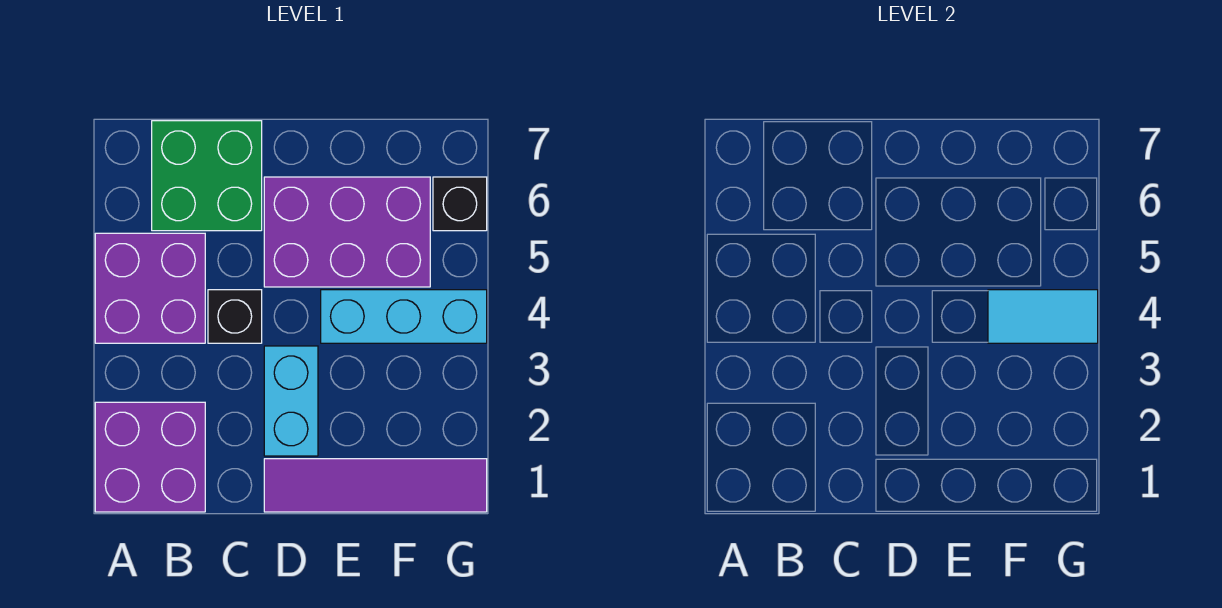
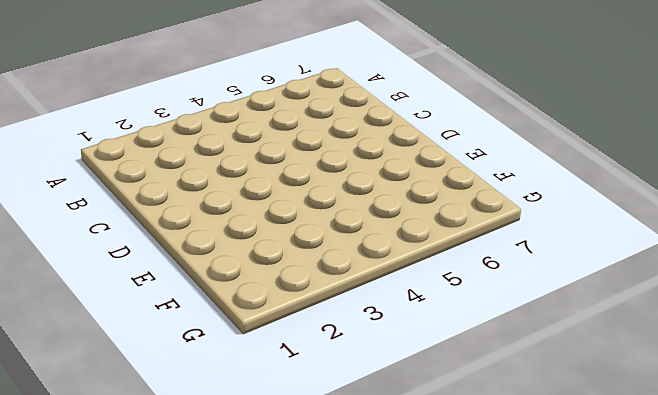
none -> purple 2x2 brick [95,402,205,512]
none -> purple 2x2 brick [95,233,205,343]

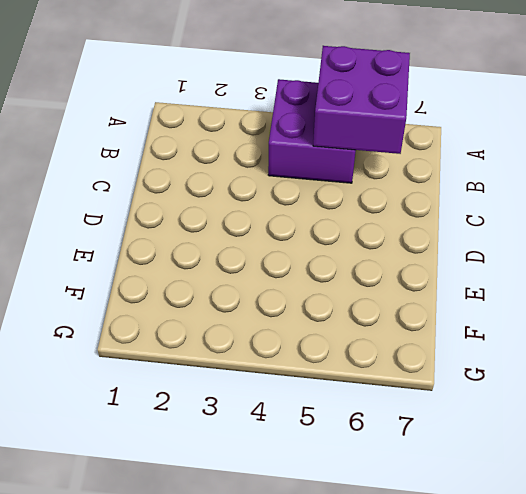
purple 2x2 brick [313,46,410,154] -> purple 2x2 brick moved to [95,402,205,512]
none -> green 2x2 brick [152,121,262,231]
none -> black 1x1 brick [208,290,262,343]

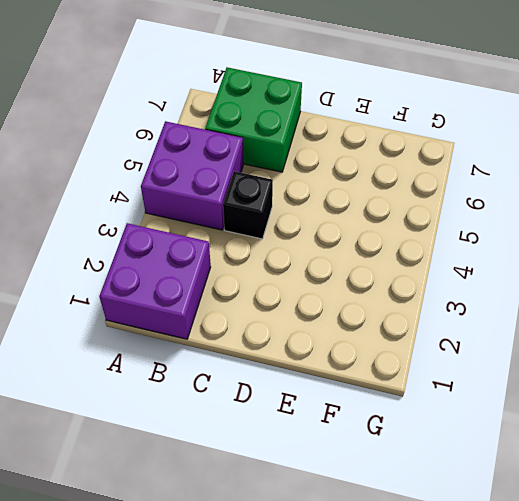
none -> purple 1x4 tile [264,459,487,512]
none -> cyan 1x2 brick [264,346,318,456]

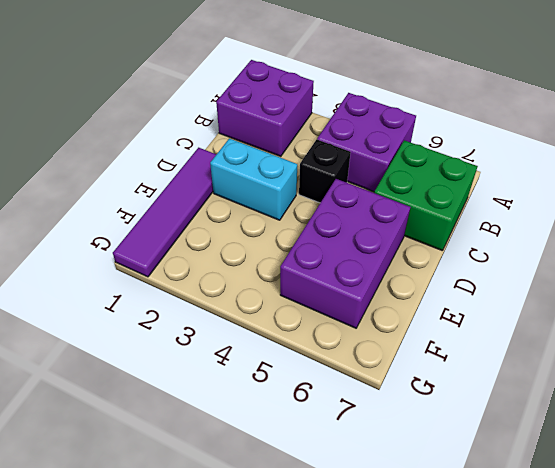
none -> cyan 1x3 brick [321,290,487,343]
none -> black 1x1 brick [433,177,487,231]

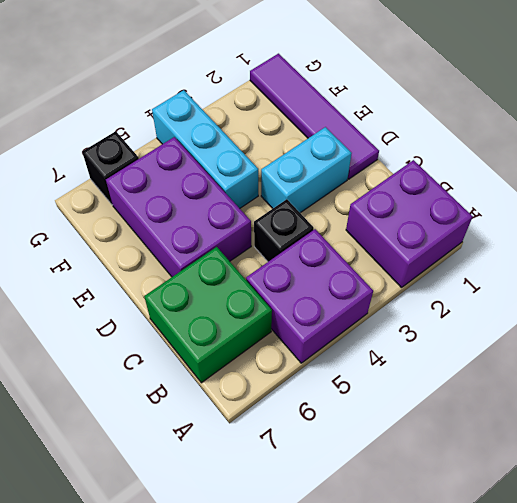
none -> cyan 1x2 tile [988,290,1098,343]

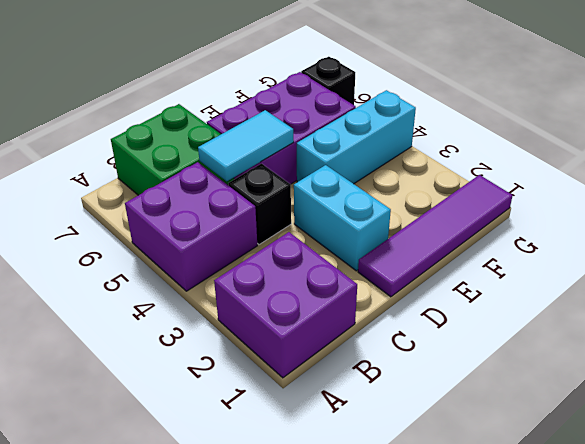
cyan 1x2 tile [198,110,294,181] -> cyan 1x2 tile moved to [988,290,1098,343]

